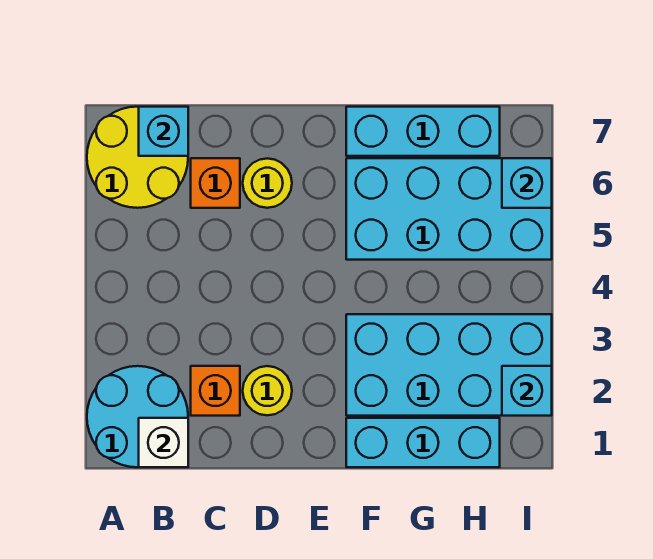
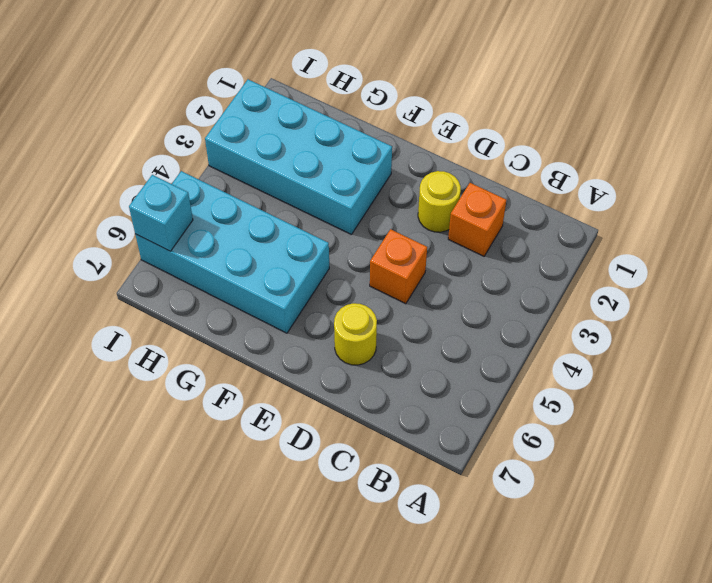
orange 1x1 brick [370,229,427,304] -> orange 1x1 brick moved to [191,158,240,208]
none -> cyan 2x2 round brick [87,366,188,467]
none -> yellow 2x2 round brick [87,107,188,208]
none -> cyan 1x3 brick [346,418,500,467]

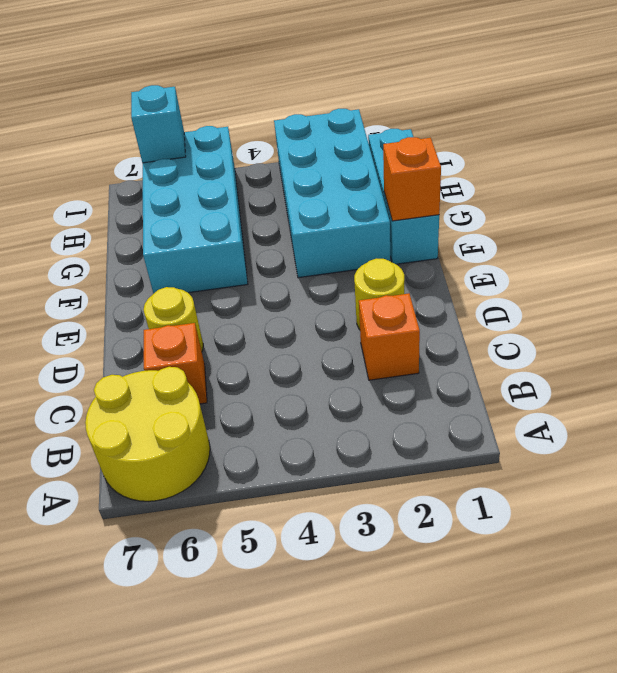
orange 1x1 brick [383,137,441,221] -> none
none -> cyan 2x2 round brick [87,366,188,467]
none -> cyan 1x3 brick [346,107,500,156]
none -> white 1x1 brick [139,418,188,467]

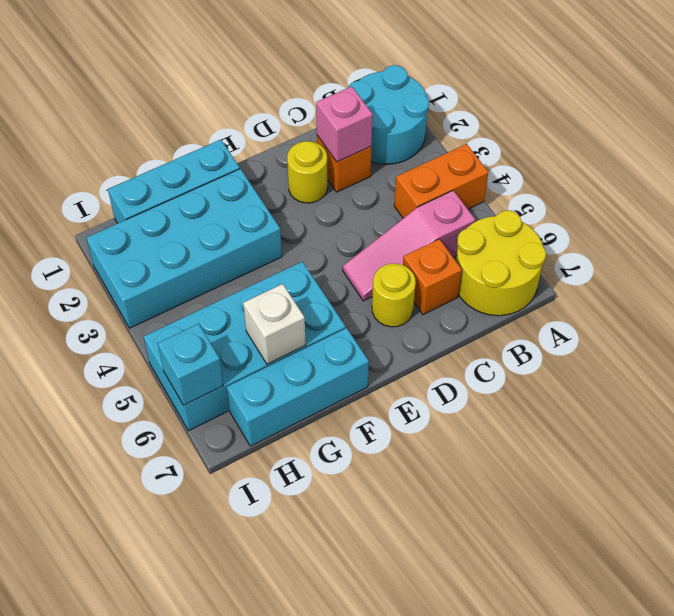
orange 1x2 brick [394,144,488,218] -> none
pink 1x3 slope [343,191,475,301] -> none
pink 1x1 brick [316,86,373,162] -> none
white 1x1 brick [243,284,306,364] -> white 1x1 brick moved to [139,418,188,467]
none -> cyan 1x1 brick [139,107,188,156]
none -> cyan 1x1 brick [502,366,552,416]

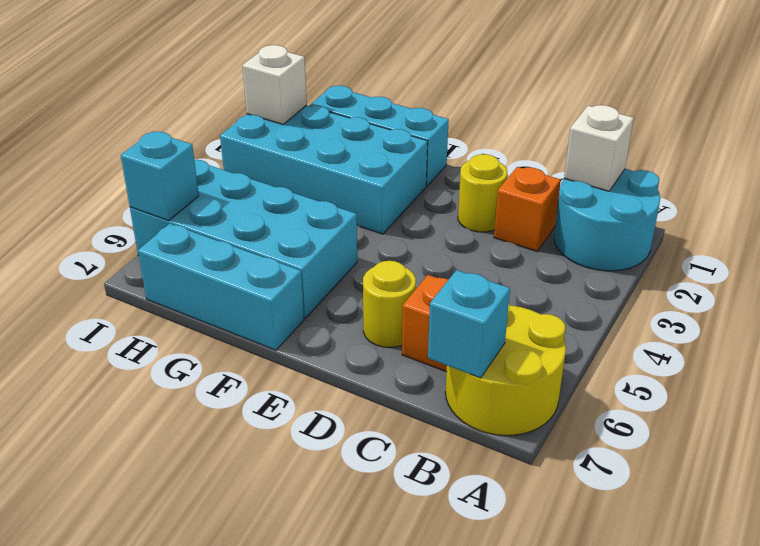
white 1x1 brick [242,45,307,124] -> cyan 1x1 brick [502,366,552,416]

